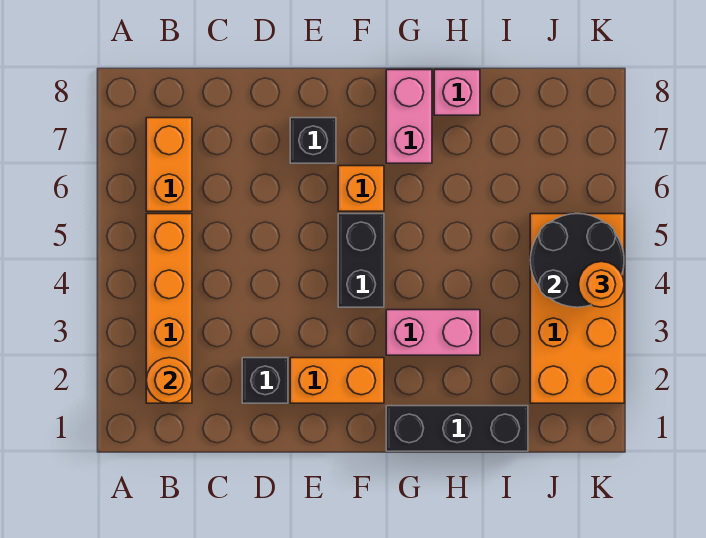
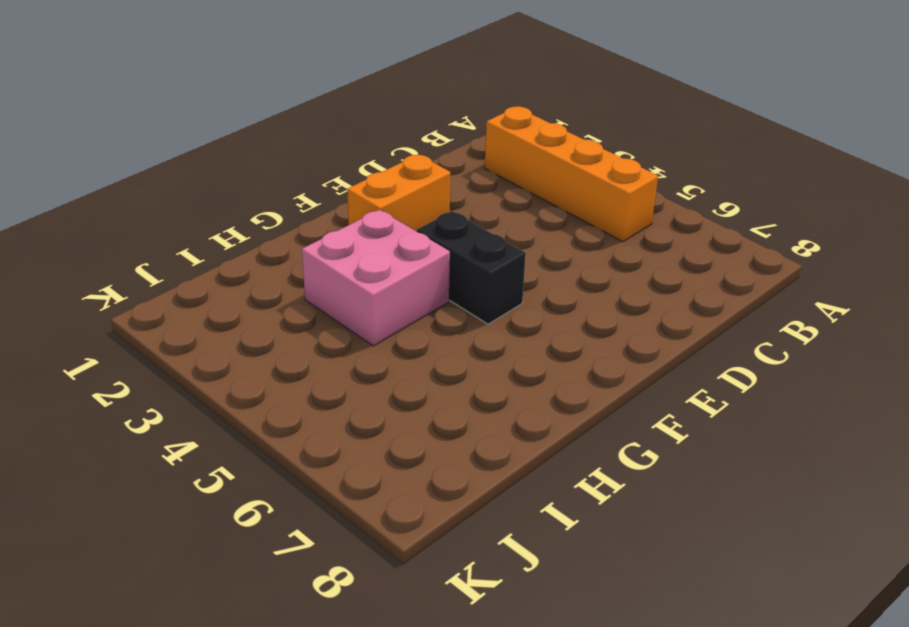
pink 2x2 brick [302,210,450,346] -> pink 1x2 brick [386,310,480,355]
none -> orange 1x2 brick [146,118,192,211]
none -> black 1x1 brick [242,358,288,403]
none -> black 1x1 brick [290,118,336,163]

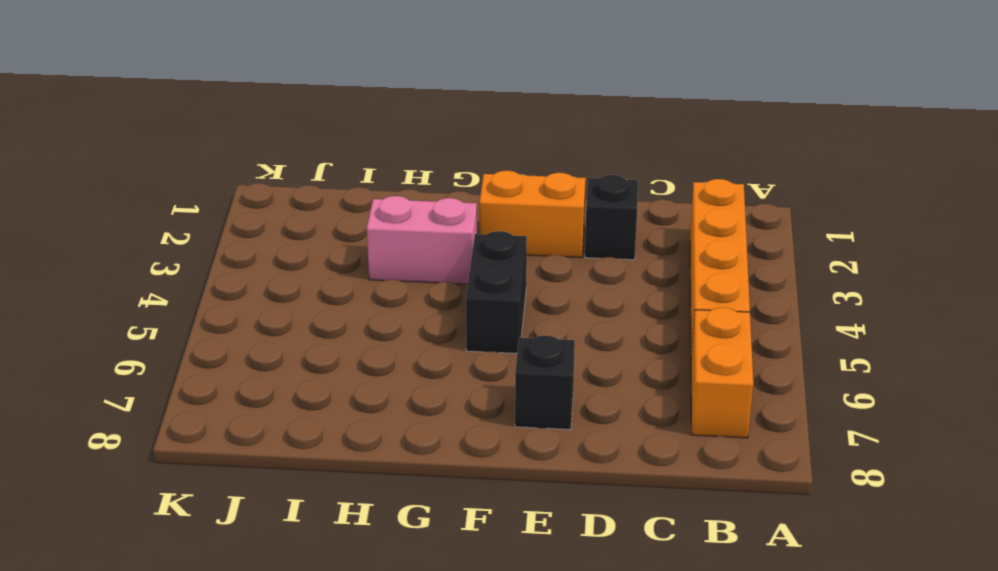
none -> orange 1x1 brick [338,166,384,211]
none -> black 1x3 brick [386,406,528,451]
none -> pink 1x2 brick [386,70,432,163]

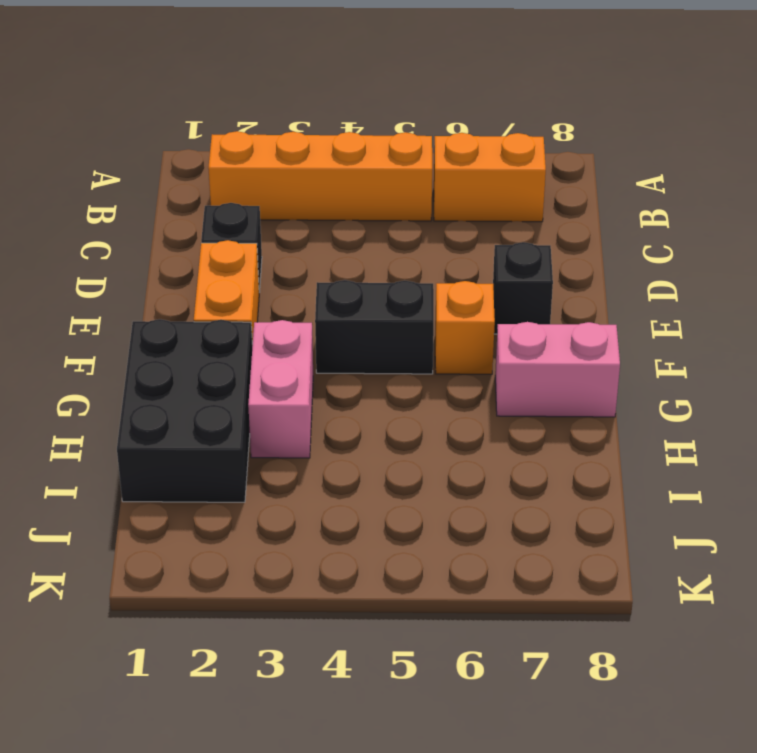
black 2x3 brick [117,319,252,502] -> black 1x3 brick [386,406,528,451]
none -> pink 1x1 brick [434,70,480,115]
none -> orange 2x4 brick [530,214,624,403]
none -> orange 1x1 round brick [146,358,192,403]

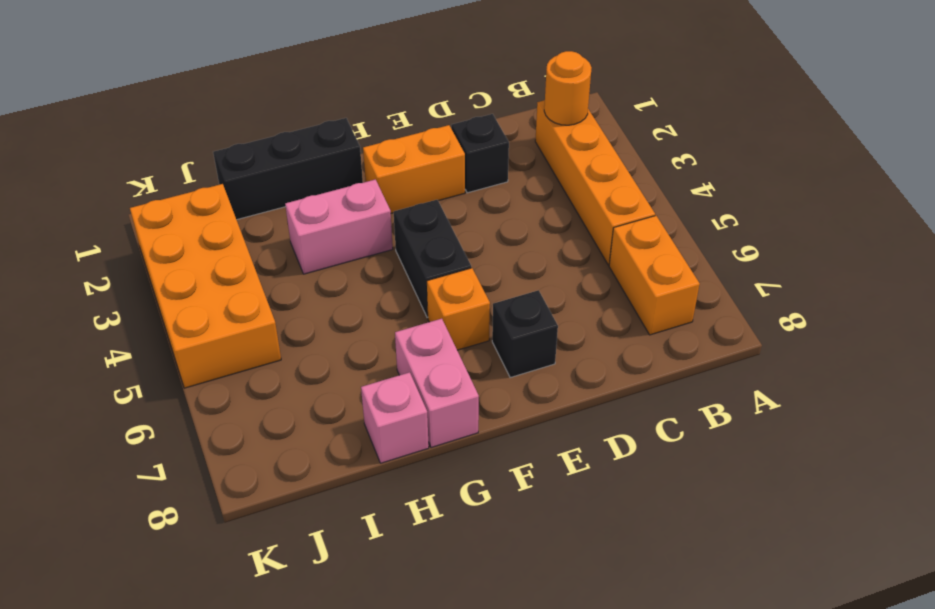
none -> black 2x2 round brick [530,214,624,307]
none -> orange 1x1 round brick [579,262,624,307]

